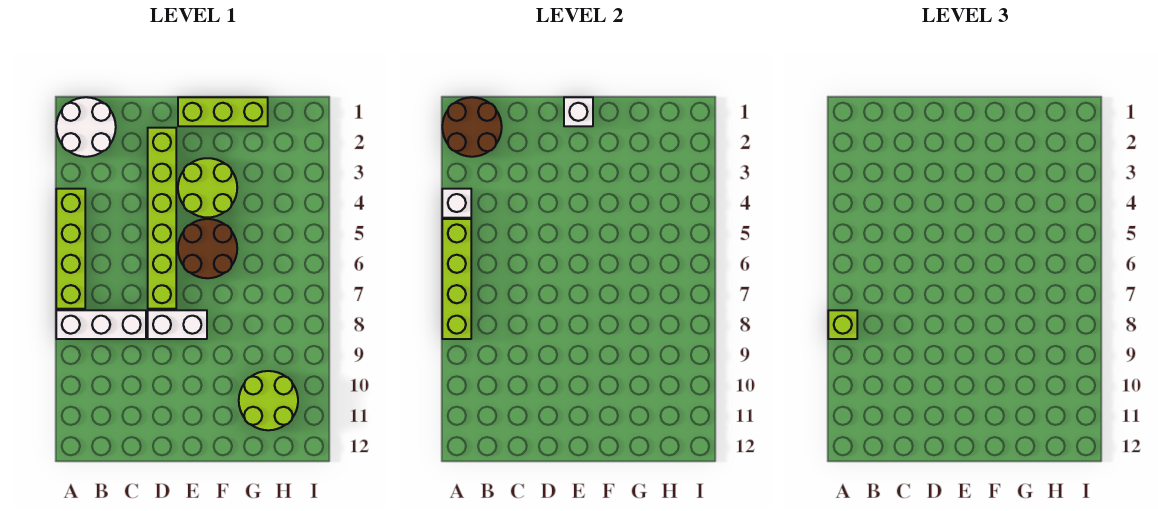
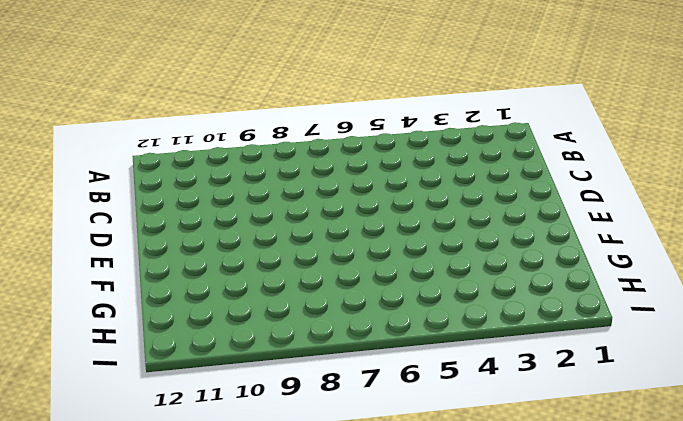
none -> white 2x2 round brick [56,97,116,157]
none -> lime 1x4 brick [56,189,85,309]
none -> white 1x3 brick [56,310,146,339]

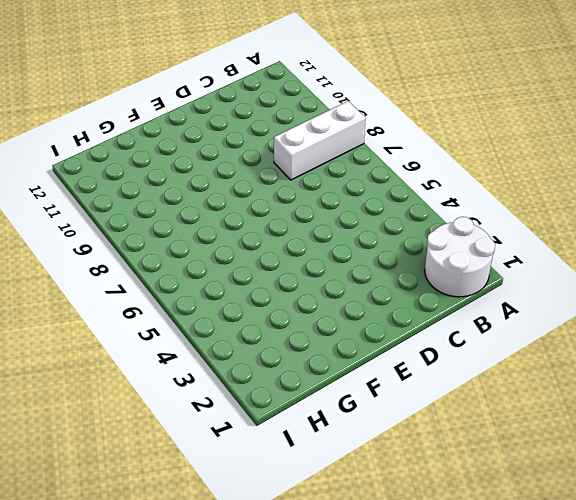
none -> lime 1x4 brick [56,189,85,309]
none -> lime 1x6 brick [148,128,176,309]
none -> white 1x2 brick [148,310,207,339]

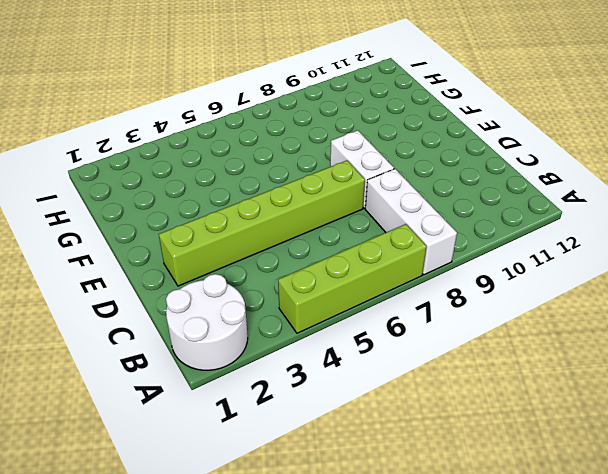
none -> lime 1x3 brick [178,97,268,126]
none -> lime 2x2 round brick [178,158,237,218]
none -> brown 2x2 round brick [178,219,237,278]

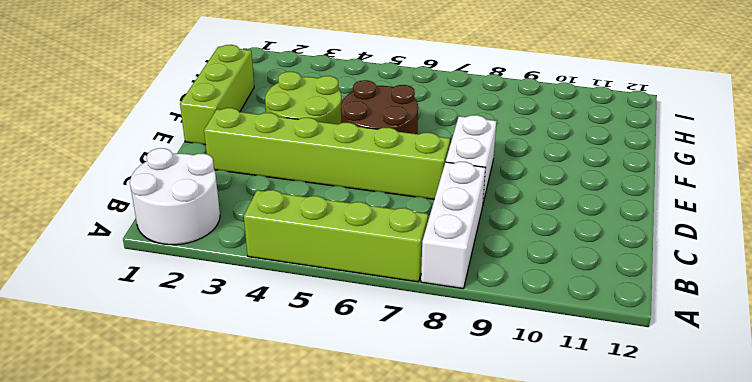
none -> lime 2x2 round brick [239,371,298,430]
none -> brown 2x2 round brick [442,97,502,157]
none -> white 1x1 brick [442,189,471,218]

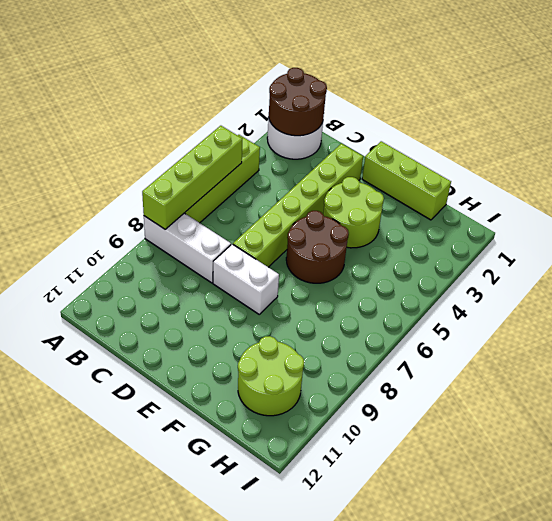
none -> white 1x1 brick [442,189,471,218]
none -> white 1x1 brick [564,97,593,126]
none -> lime 1x1 brick [828,310,857,339]

